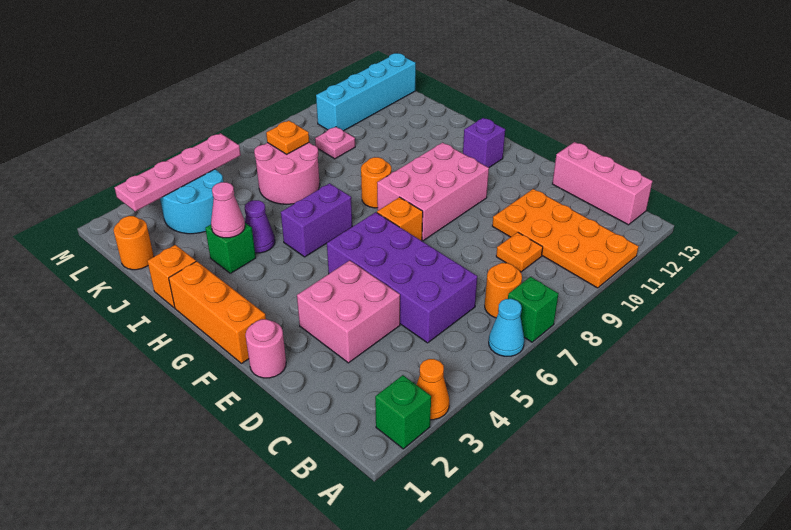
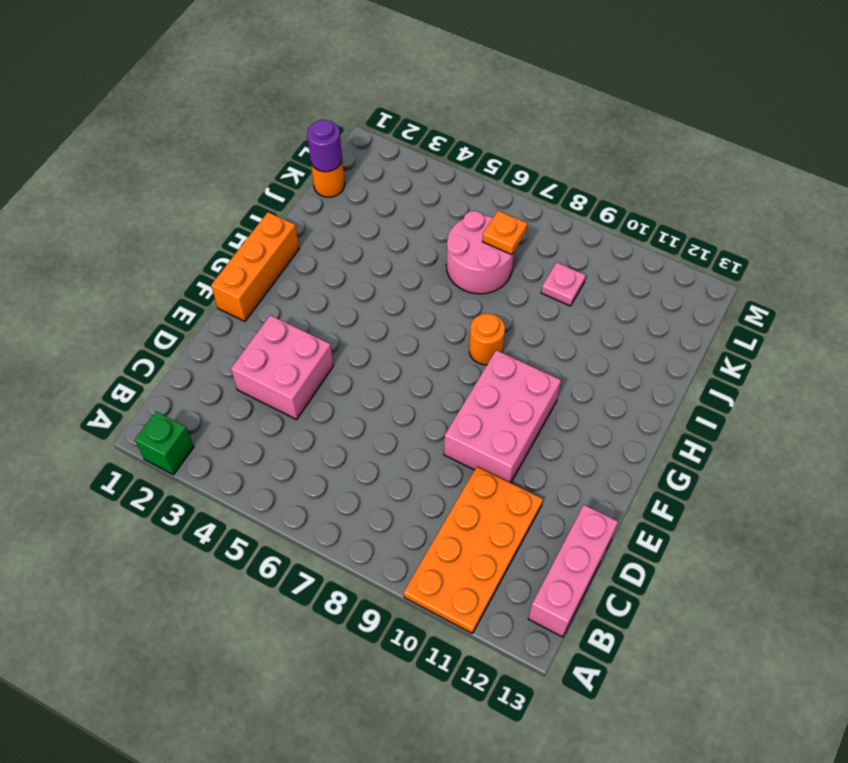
pink 2x3 brick [444,350,561,483] -> pink 2x3 brick turned to [377,143,489,241]
purple 1x1 round brick [307,120,342,172] -> none
none -> orange 1x1 cone [417,359,449,420]
none -> cyan 1x1 cone [489,299,524,356]
none -> green 1x1 brick [508,277,558,342]

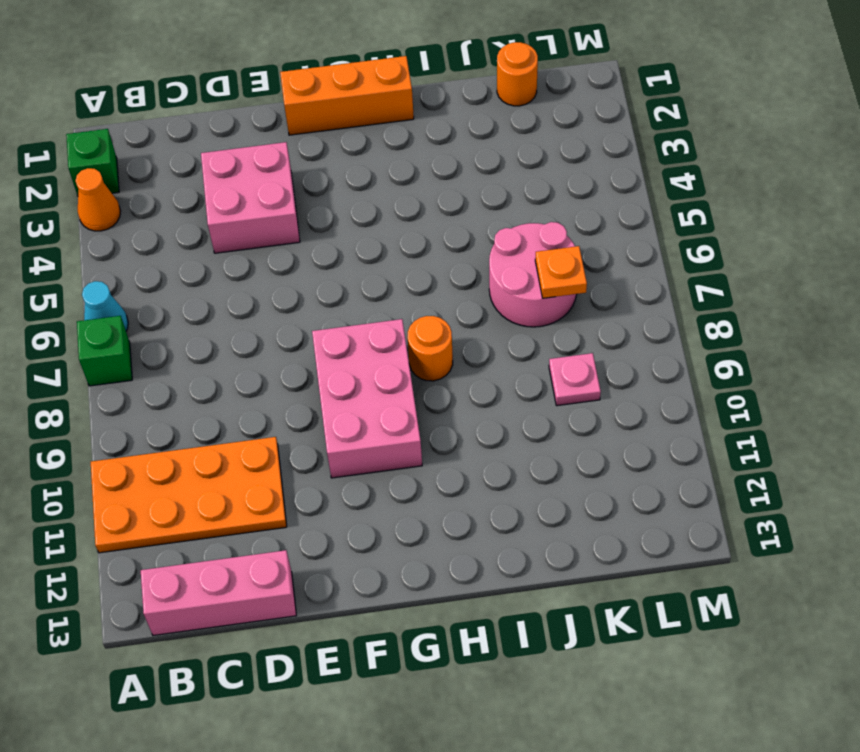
none -> orange 1x1 round brick [485,263,522,318]
none -> purple 2x4 brick [327,212,477,343]
none -> orange 1x1 plate [496,232,543,272]

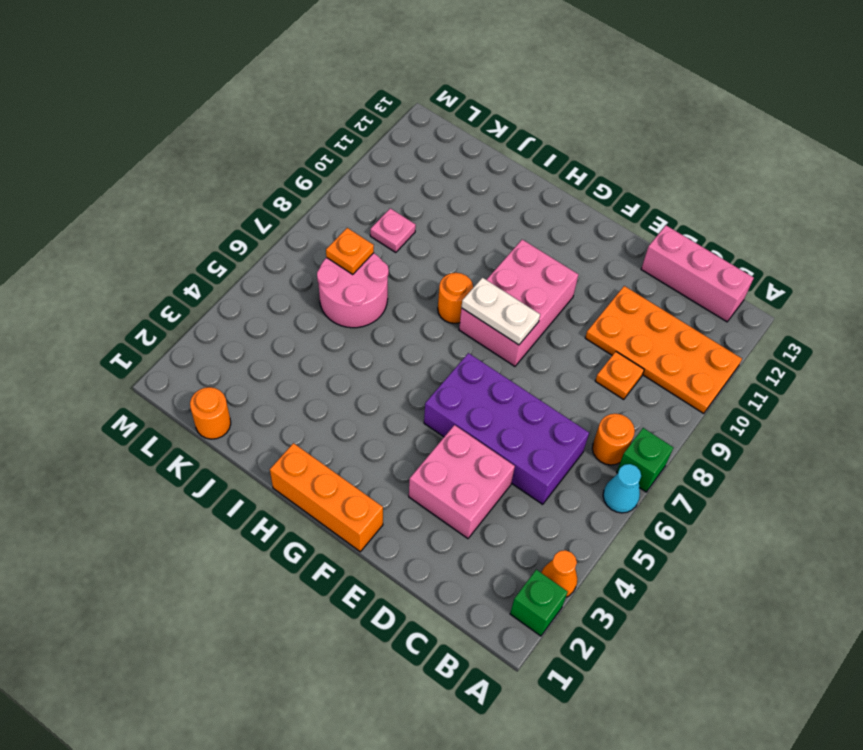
white 1x2 plate [461,277,540,345] -> none
none -> pink 1x1 round brick [246,319,286,378]
none -> orange 1x1 brick [377,197,423,241]
none -> purple 1x1 brick [463,118,505,168]

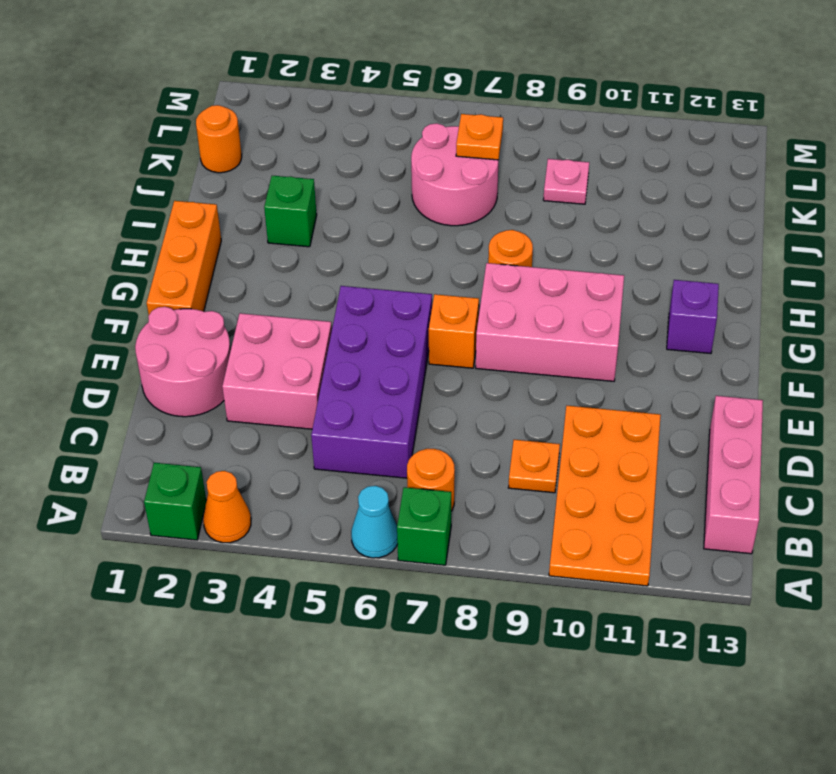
pink 2x2 round brick [135,307,231,417] -> pink 1x1 round brick [246,319,286,378]
none -> purple 1x2 brick [281,183,352,257]
none -> orange 1x1 brick [147,245,196,308]
none -> purple 1x1 cone [245,200,275,253]

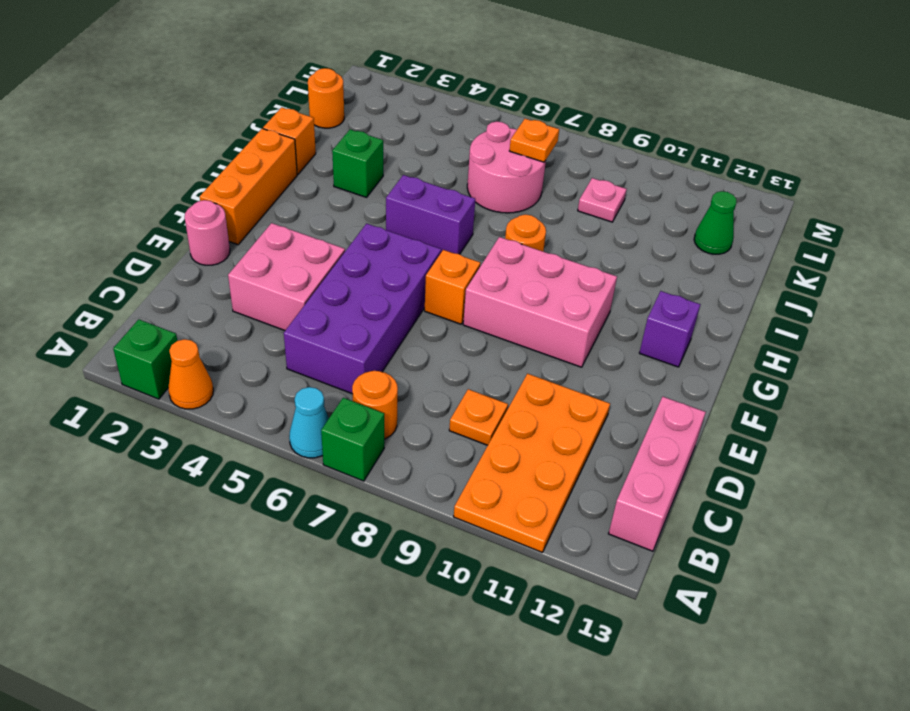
green 1x1 cone [694,191,736,254] -> none
none -> purple 1x1 cone [245,200,275,253]
none -> cyan 2x2 round brick [160,169,223,234]
none -> cyan 1x4 brick [316,53,416,131]

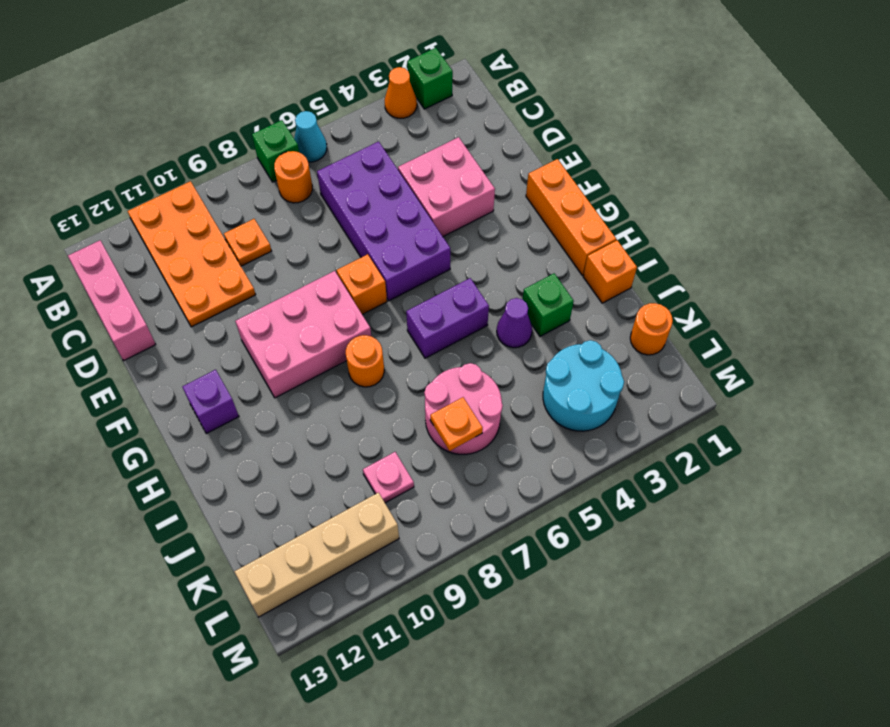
tan 1x4 brick [234,493,399,617] -> cyan 1x4 brick [316,53,416,131]
none -> pink 1x1 round brick [246,319,286,378]
none -> pink 1x1 cone [211,182,245,238]
none -> pink 1x4 plate [115,133,241,211]

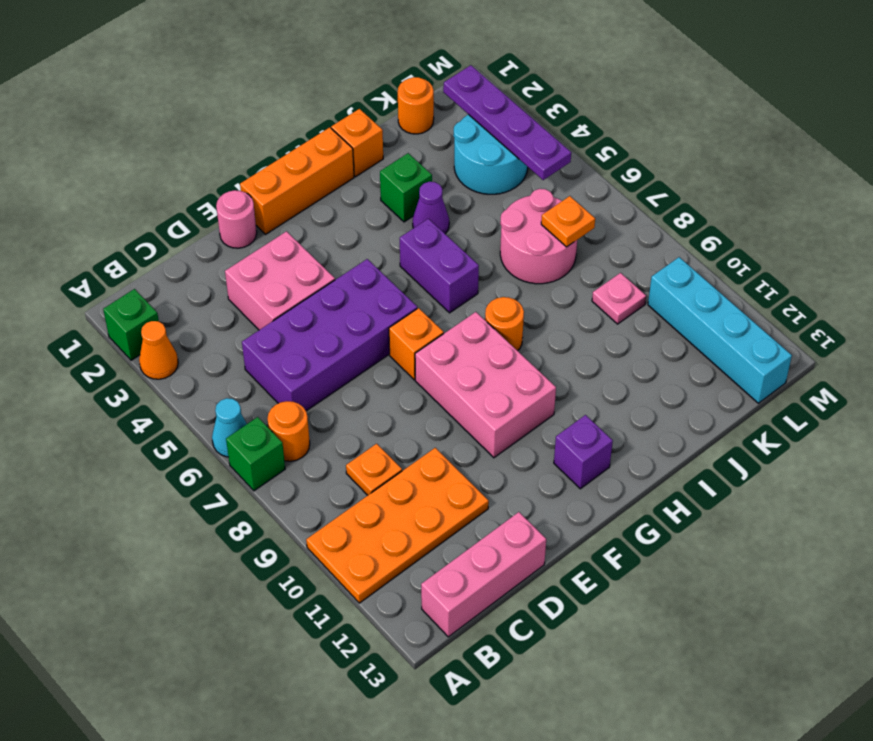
purple 1x4 plate [443,65,571,180] -> pink 1x4 plate [115,133,241,211]
none -> pink 1x1 cone [211,182,245,238]

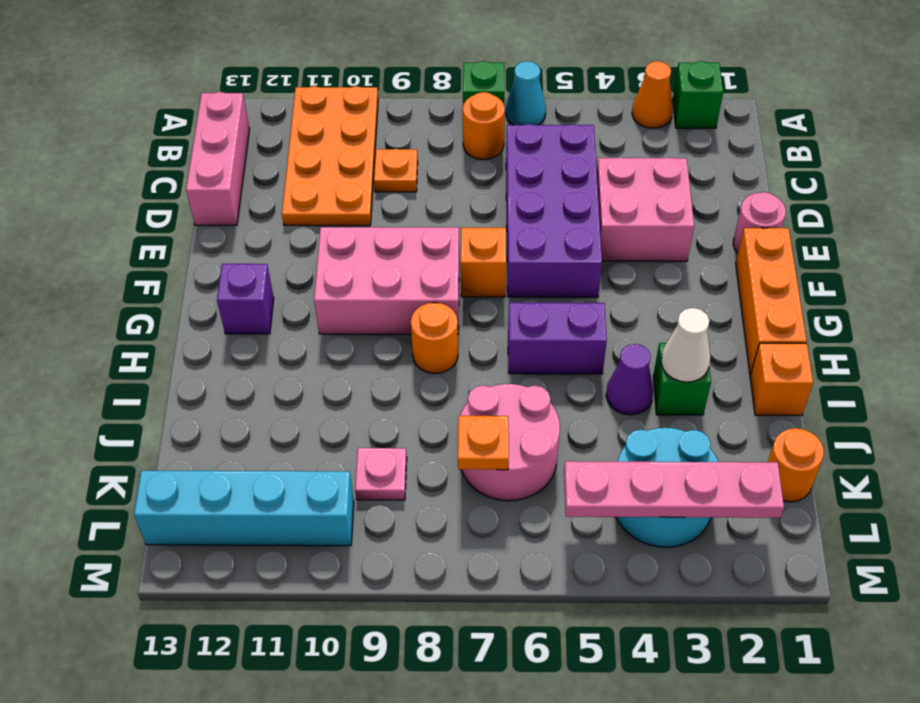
white 1x1 cone [661,308,710,382] -> pink 1x1 cone [211,182,245,238]

